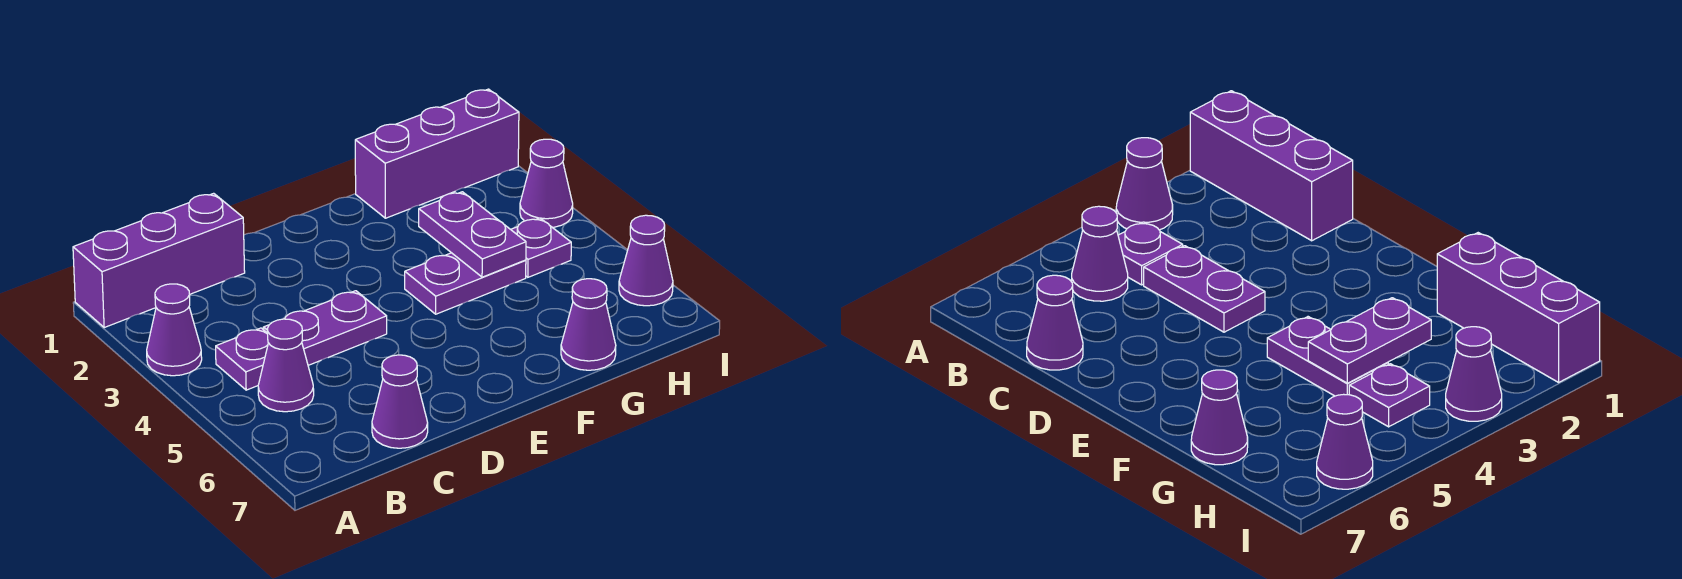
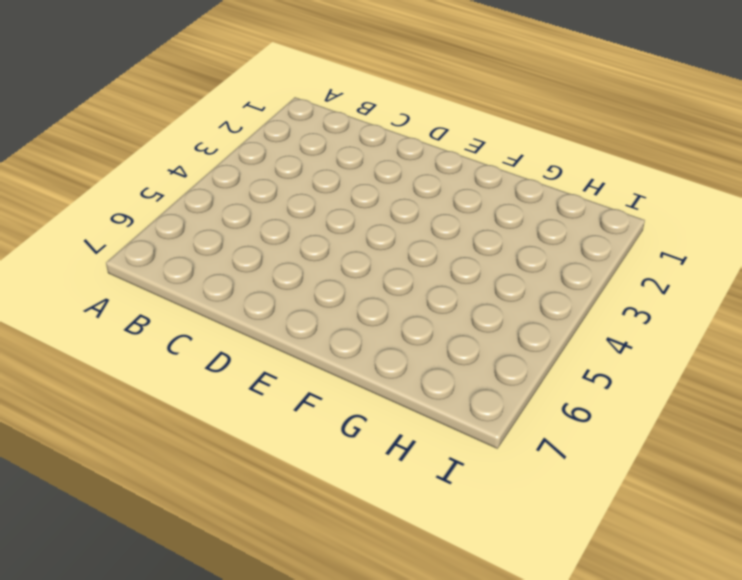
none -> purple 1x3 brick [73,193,245,327]
none -> purple 1x1 cone [147,284,202,376]
none -> purple 1x1 plate [216,328,268,390]

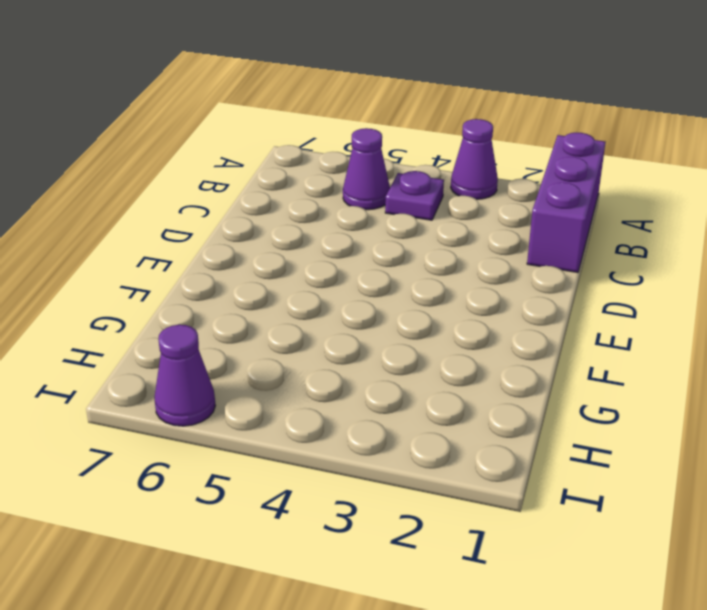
none -> purple 1x2 plate [264,291,387,365]
none -> purple 1x1 cone [372,355,428,448]
none -> purple 1x2 plate [405,253,526,314]

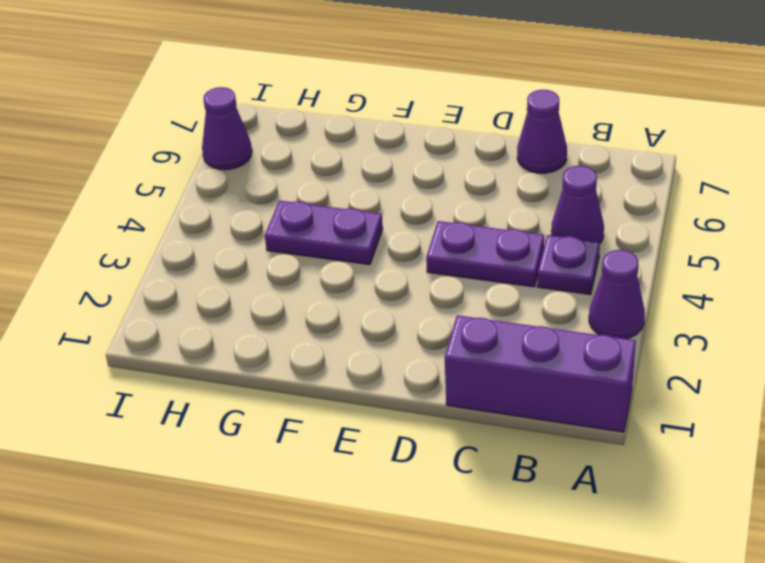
none -> purple 1x3 brick [355,89,519,218]
none -> purple 1x1 cone [561,279,616,370]
none -> purple 1x1 plate [511,218,571,277]

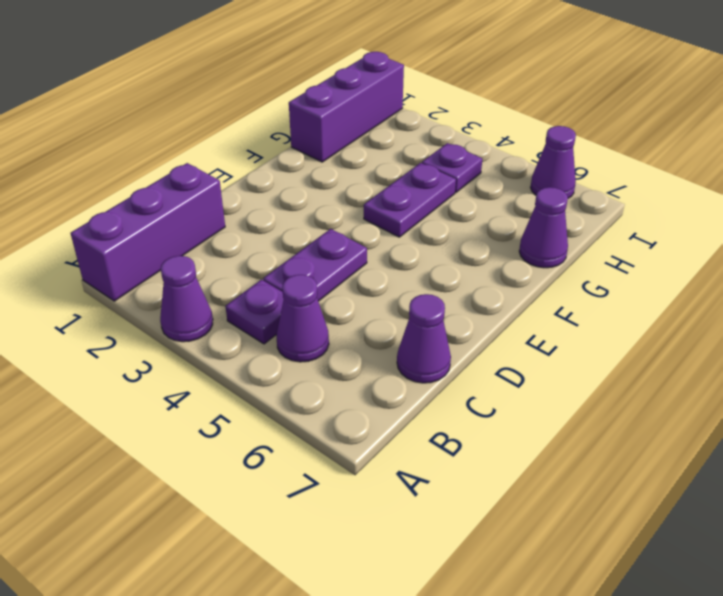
none -> purple 1x1 cone [520,139,573,227]
none -> purple 1x2 plate [419,192,526,277]

